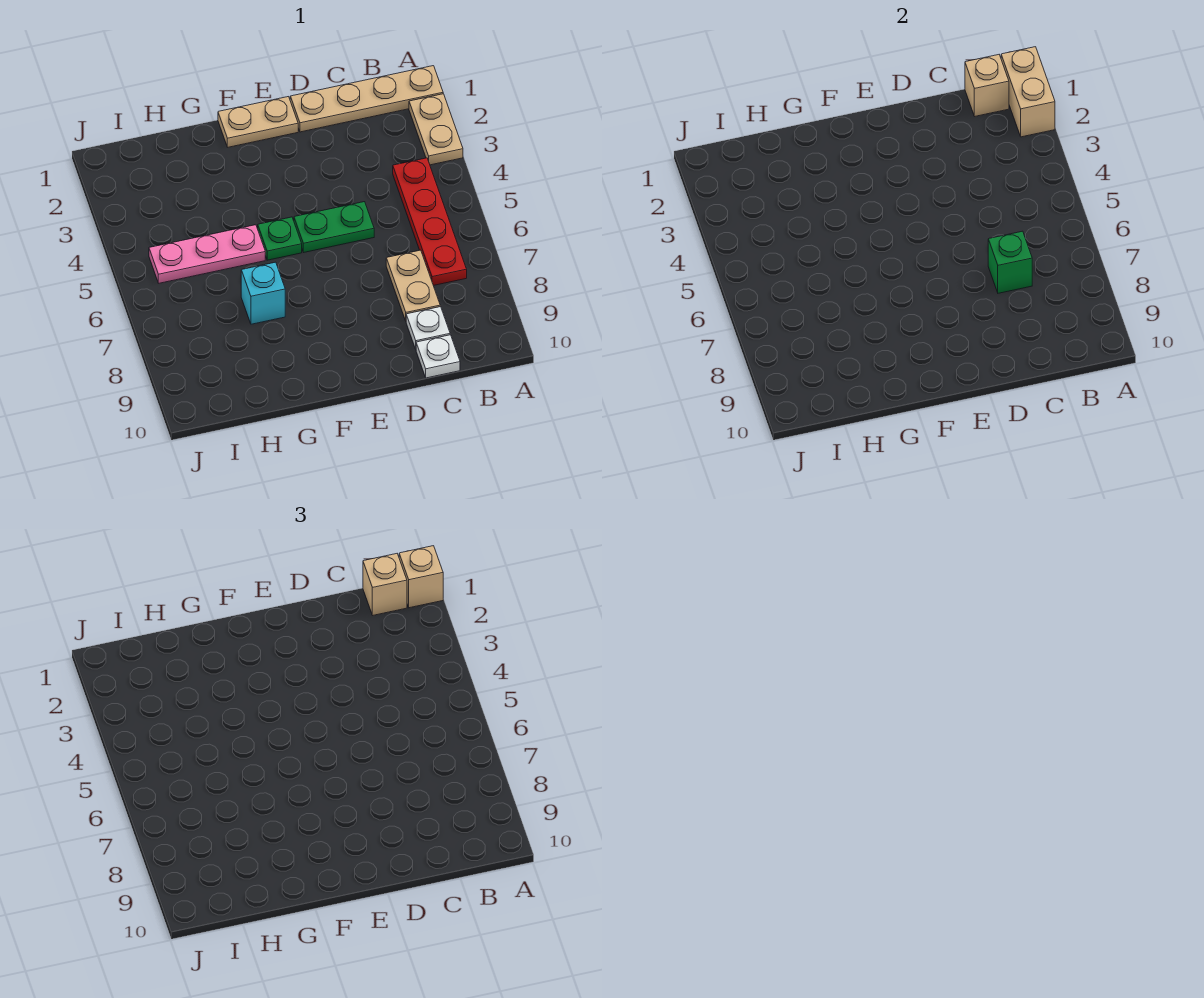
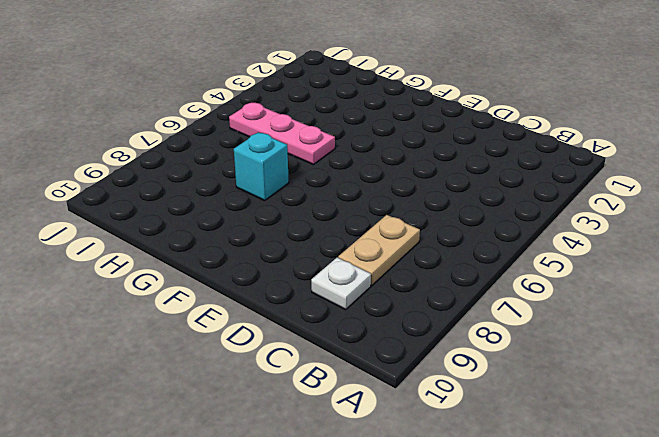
none -> tan 1x4 plate [290,66,443,132]
none -> tan 1x2 plate [409,94,463,165]
none -> red 1x4 plate [393,158,467,285]

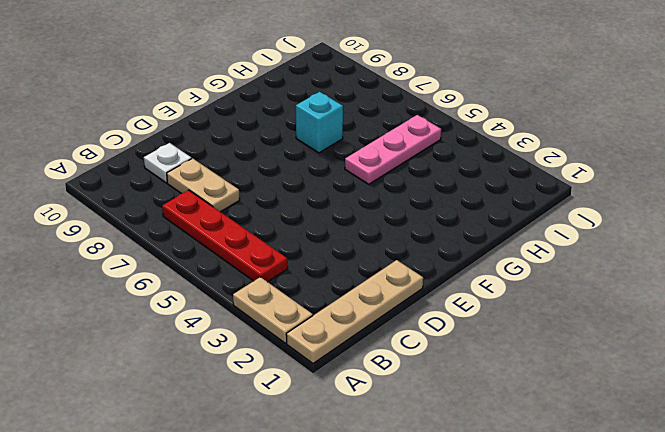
none -> white 1x1 plate [416,335,460,378]
none -> green 1x2 plate [294,202,374,252]
none -> tan 1x2 plate [218,97,298,147]

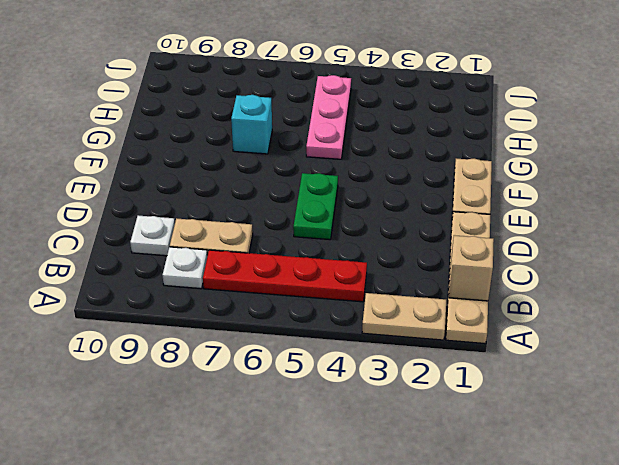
white 1x1 plate [162,247,207,289] -> white 1x1 plate moved to [416,335,460,378]
none -> green 1x1 plate [258,217,302,260]
none -> tan 1x2 brick [1001,47,1055,137]
none -> green 1x1 brick [988,231,1032,293]

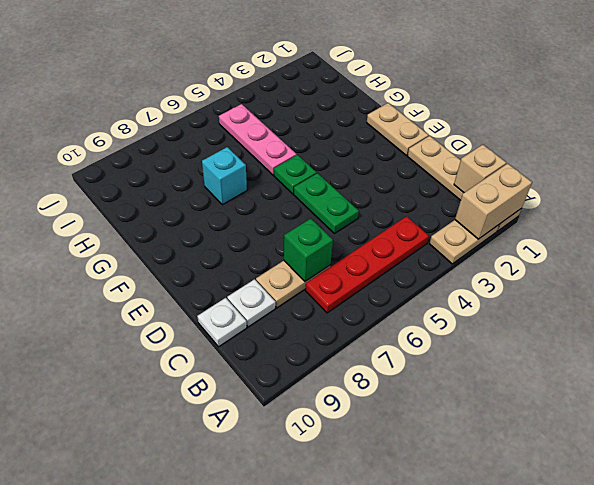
none -> tan 1x1 brick [399,546,443,608]
none -> tan 1x1 brick [363,554,407,615]

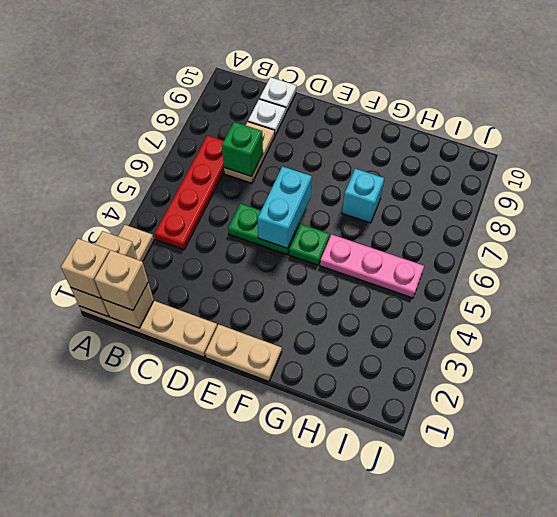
cyan 1x2 brick [258,166,312,248] -> none

